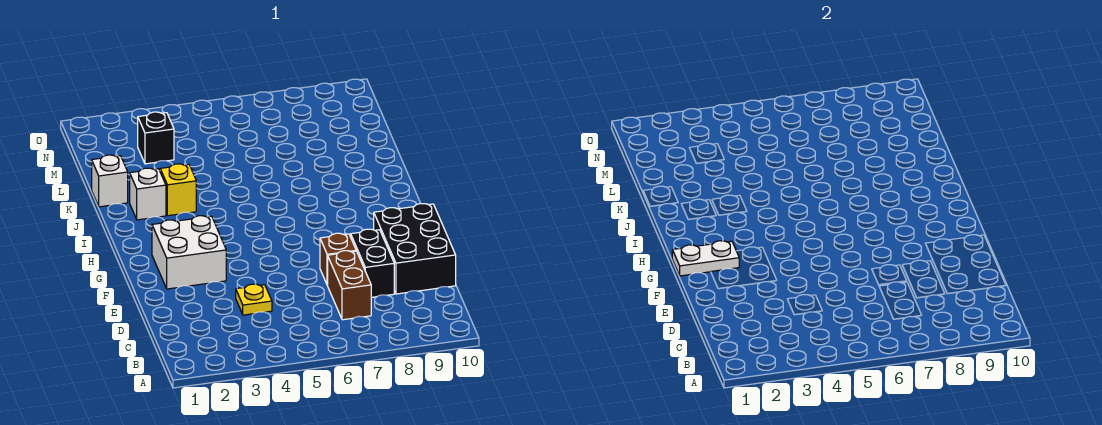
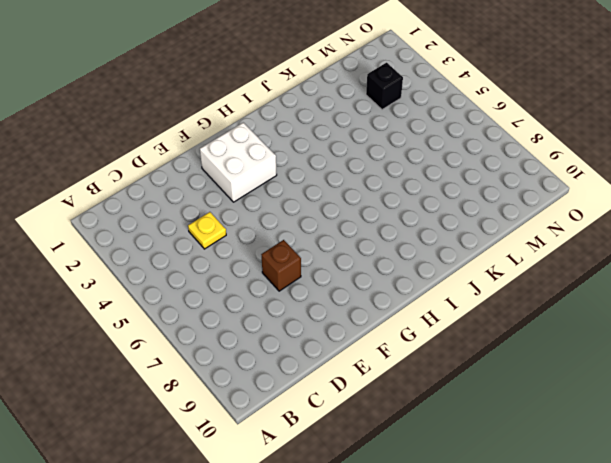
none -> brown 1x2 brick [328,251,371,320]
none -> black 1x2 brick [351,229,394,297]

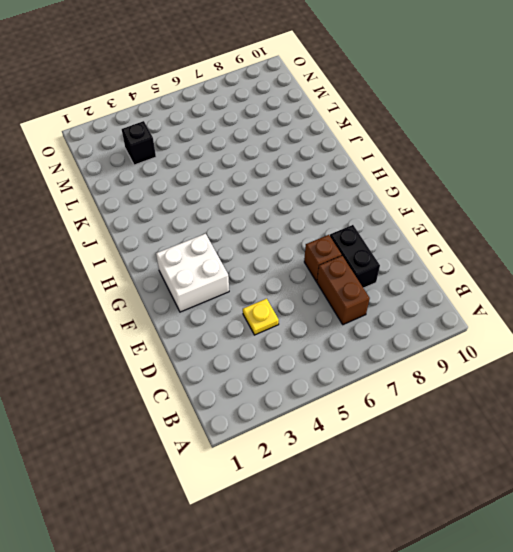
none -> black 2x3 brick [374,204,456,294]
none -> white 1x1 brick [130,168,166,220]

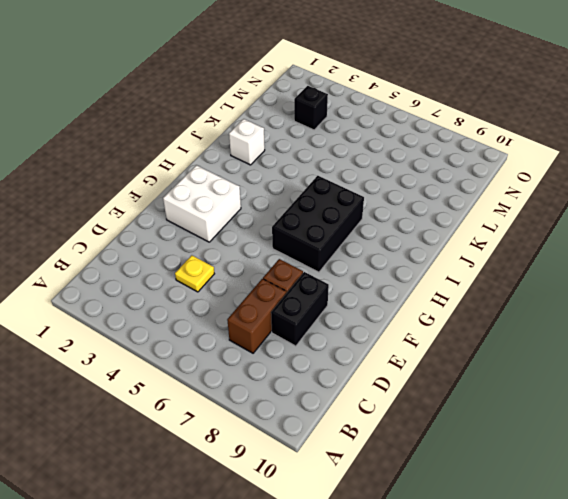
black 2x3 brick [272,176,364,272] -> black 2x3 brick moved to [374,204,456,294]
none -> yellow 1x1 brick [160,164,196,216]
none -> white 1x1 brick [92,155,128,207]

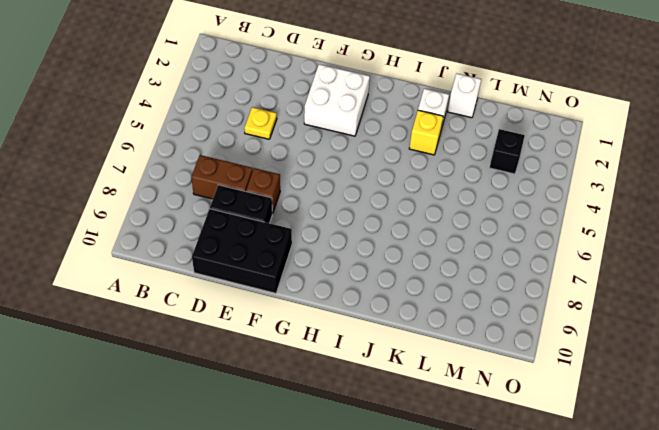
none -> white 1x2 plate [672,241,739,276]

